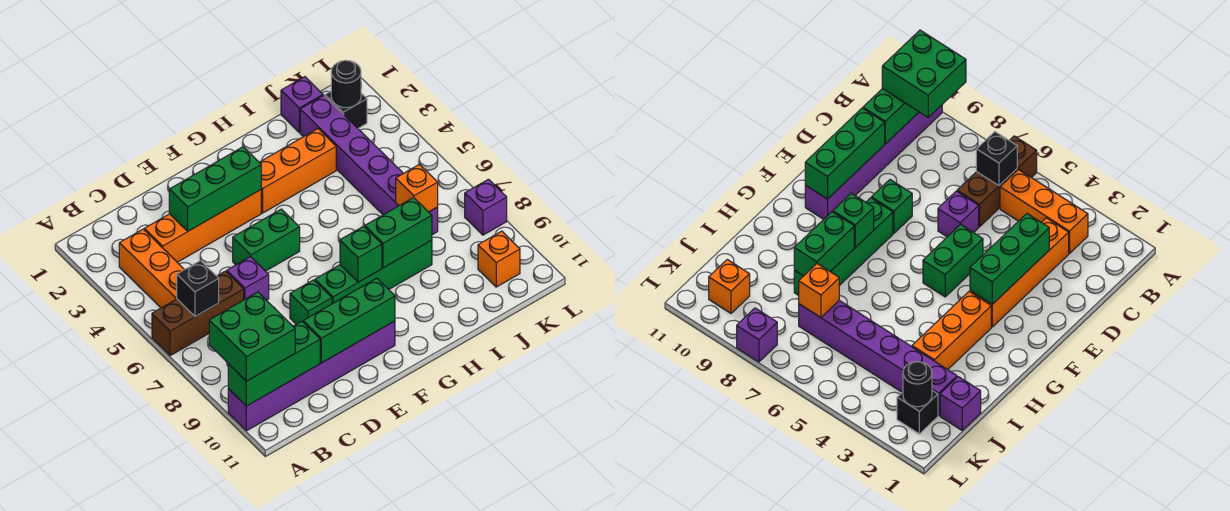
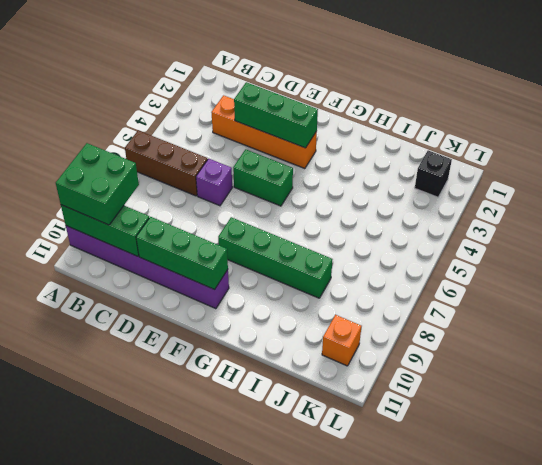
none -> orange 1x3 brick [119,229,185,308]
none -> green 1x1 brick [290,280,332,324]
none -> orange 1x3 brick [259,129,336,213]

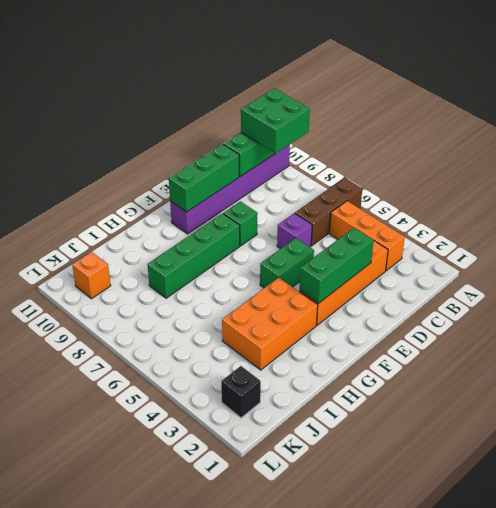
orange 2x3 brick [222,278,318,370] -> orange 1x3 brick [259,129,336,213]
none -> purple 1x1 brick [281,77,323,132]
none -> purple 1x6 brick [300,95,438,235]
none -> purple 1x1 brick [465,179,507,235]

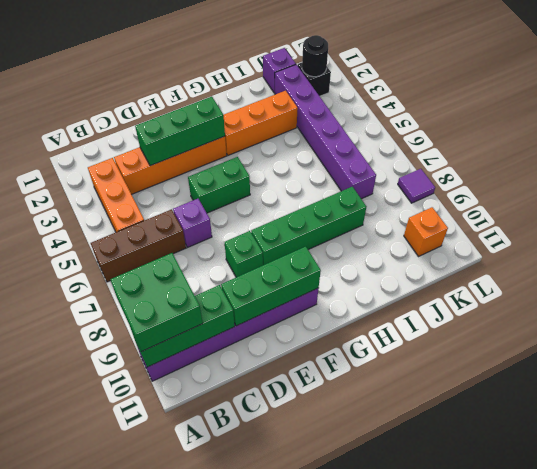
purple 1x1 tile [398,169,435,203] -> purple 1x1 brick [465,179,507,235]
none -> black 1x1 brick [177,261,219,316]
none -> green 1x1 brick [340,226,382,282]
none -> green 1x2 brick [365,198,432,268]

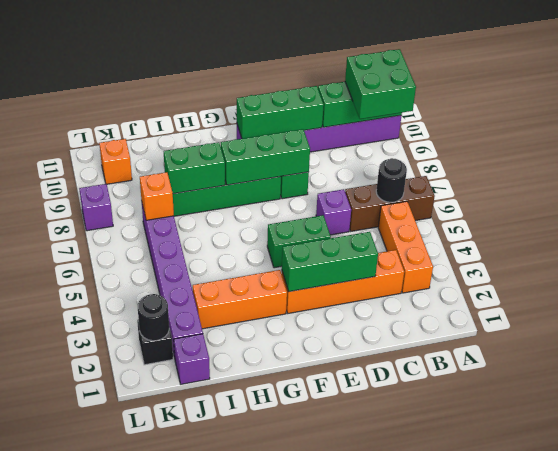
black 1x1 round brick [376,158,407,202] -> black 1x1 brick [177,261,219,316]
green 1x3 brick [221,129,310,185] -> green 1x1 brick [340,226,382,282]

